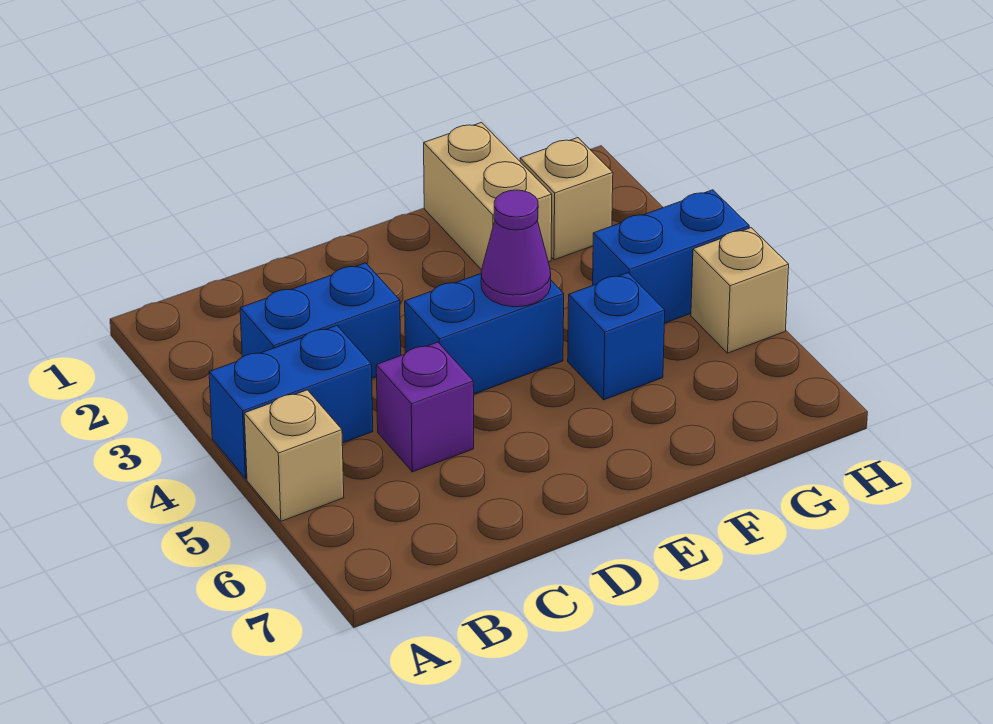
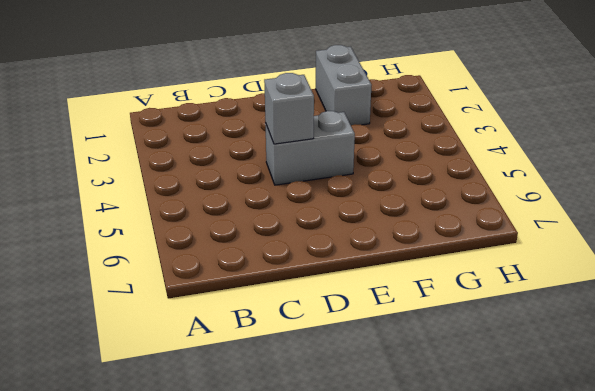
grey 1x2 brick [265,111,355,185] -> blue 1x2 brick [405,274,564,394]
grey 1x1 brick [264,73,314,144] -> none
grey 1x2 brick [316,45,371,125] -> tan 1x2 brick [424,123,552,270]
none -> blue 1x2 brick [209,326,373,479]
none -> tan 1x1 brick [244,390,344,521]

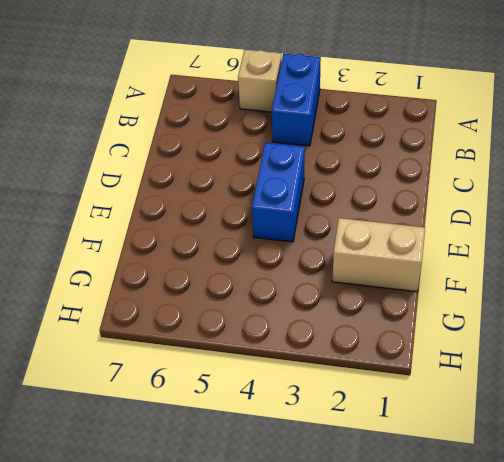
none -> blue 1x2 brick [240,263,401,378]
none -> purple 1x1 brick [376,342,474,472]

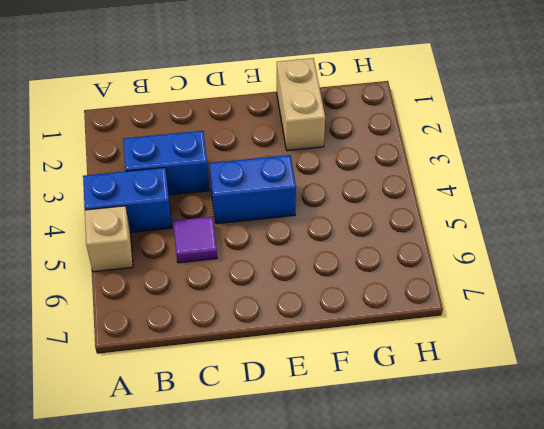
purple 1x1 tile [173,217,217,263] -> purple 1x1 brick [376,342,474,472]
none -> blue 1x1 brick [568,273,665,400]
none -> tan 1x1 brick [520,138,613,260]

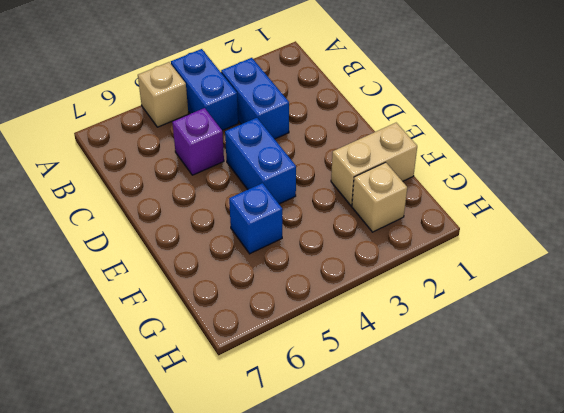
none -> blue 1x2 brick [593,190,749,323]
none -> tan 1x1 brick [691,228,789,353]

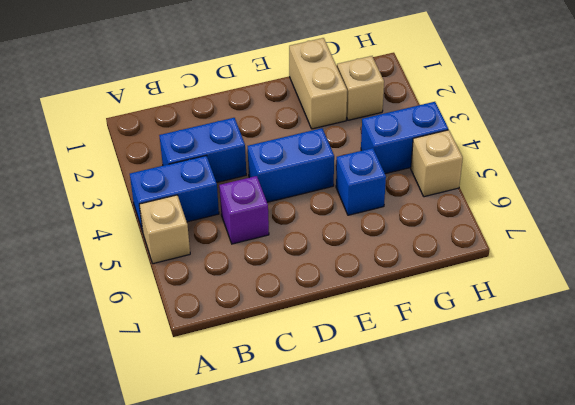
none -> purple 1x1 cone [481,190,551,307]

